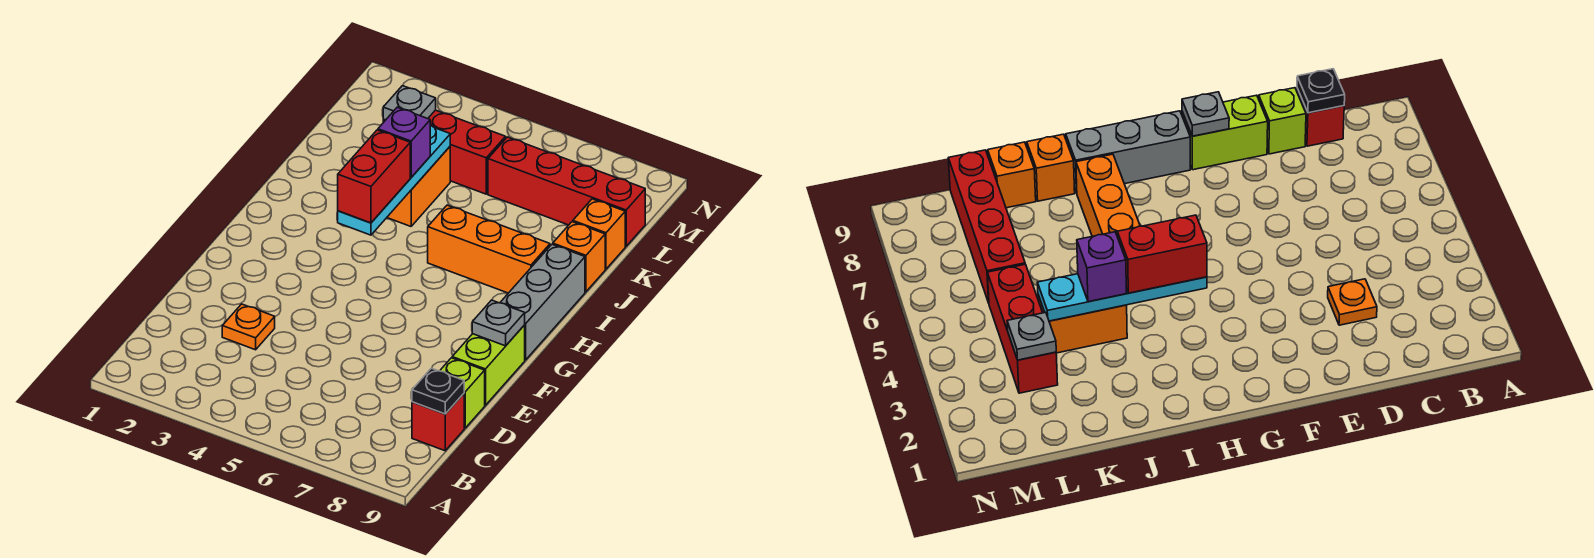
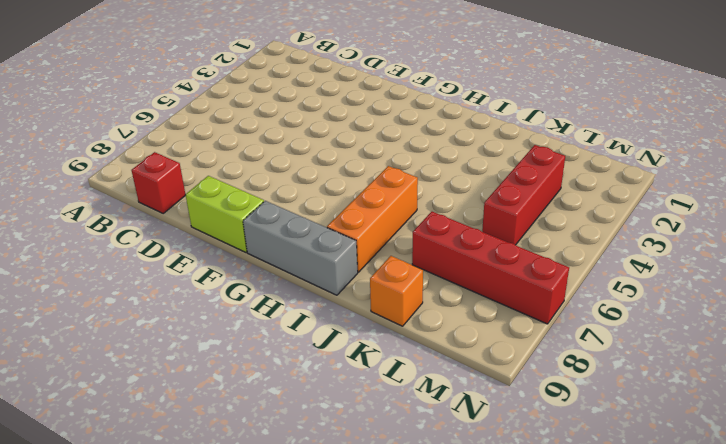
red 1x4 brick [412,212,569,324] -> red 1x4 brick turned to [488,137,645,246]
none -> orange 1x1 plate [222,304,275,350]
none -> lime 1x1 brick [440,358,485,428]
none -> orange 1x2 brick [387,147,450,226]

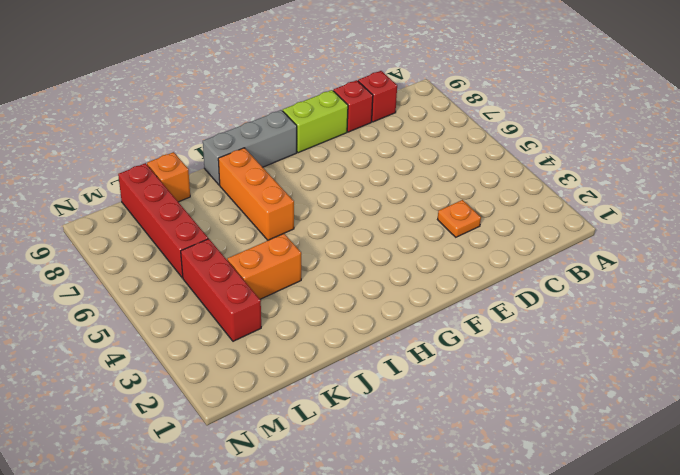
red 1x1 brick [333,80,373,132] -> lime 1x1 brick [440,358,485,428]
none -> orange 1x1 brick [553,222,605,292]
none -> black 1x1 plate [412,368,464,414]
none -> grey 1x1 plate [472,300,525,346]

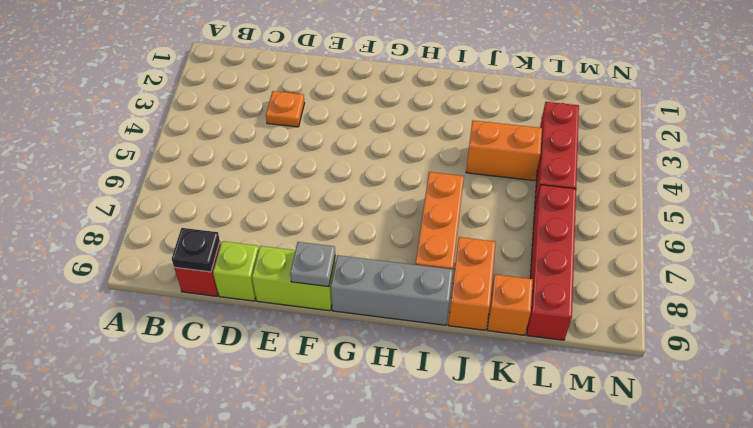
orange 1x2 brick [448,237,496,330] -> orange 1x1 brick [553,222,605,292]
none -> cyan 1x4 plate [338,125,450,235]
none -> grey 1x1 plate [383,86,436,120]
none -> red 1x2 brick [338,130,410,223]

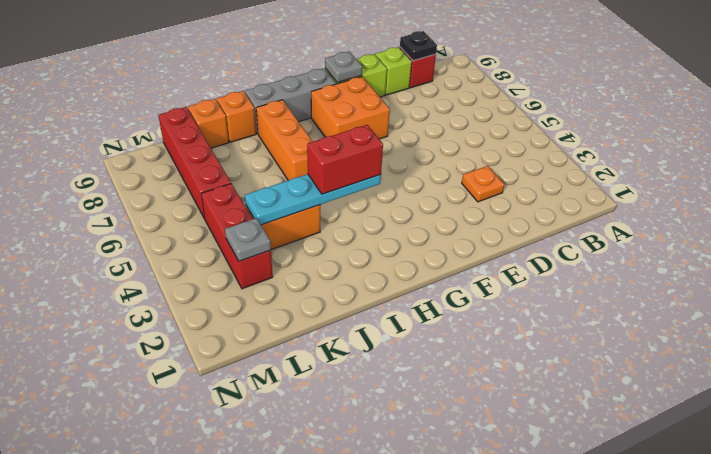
orange 2x2 brick [311,77,390,139] -> none
none -> purple 1x1 brick [378,107,430,177]

